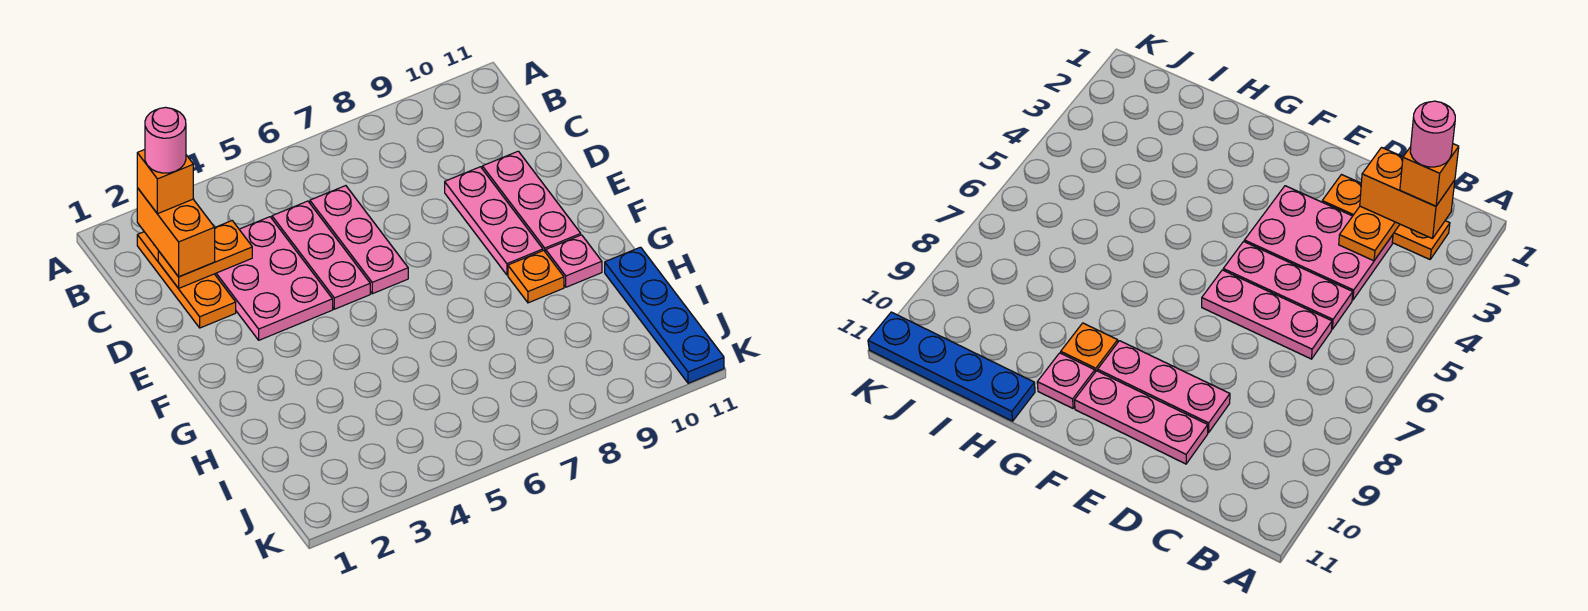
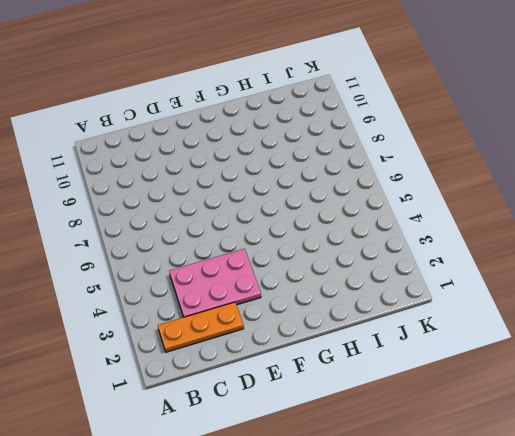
none -> pink 1x3 plate [272,201,370,309]
none -> pink 1x3 plate [310,186,408,294]
none -> pink 1x3 plate [445,167,543,275]

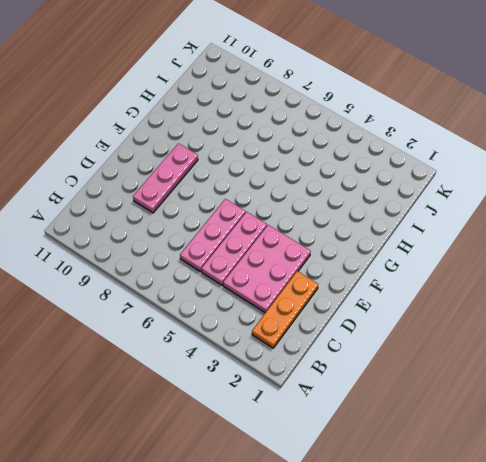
none -> pink 1x3 plate [482,151,581,252]
none -> orange 1x1 plate [508,250,564,303]
none -> pink 1x1 plate [546,235,602,287]

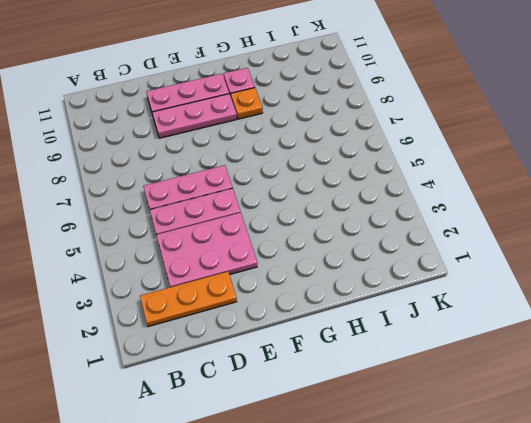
none -> blue 1x4 plate [605,247,724,383]
none -> orange 1x2 plate [158,221,252,288]
none -> orange 1x2 brick [137,188,215,277]

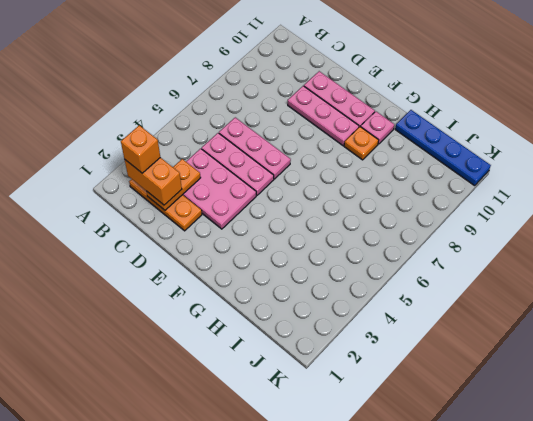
none -> pink 1x1 round brick [145,107,186,173]

